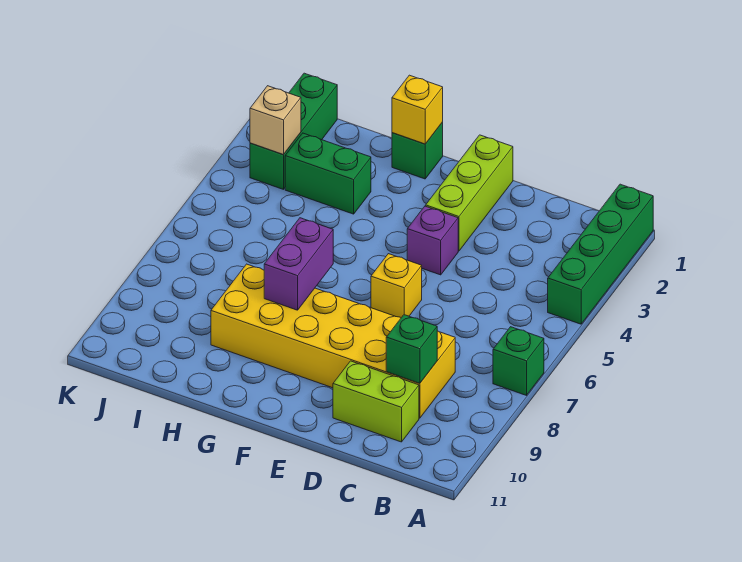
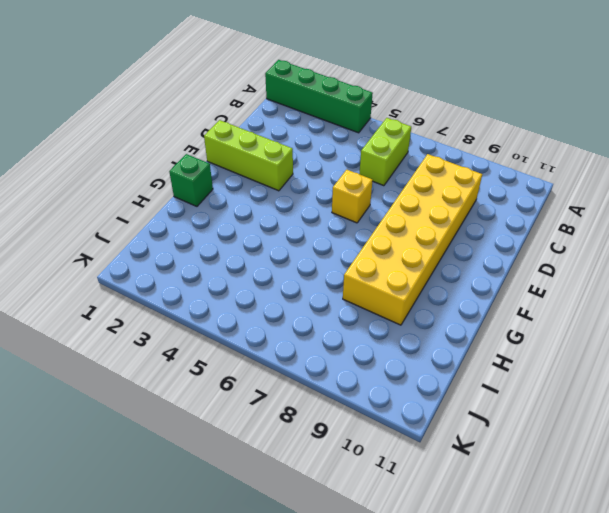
lime 1x2 brick [359,118,411,186] -> lime 1x2 brick moved to [333,361,419,442]
none -> green 1x1 brick [493,327,544,395]
none -> purple 1x1 brick [407,206,458,275]
none -> green 1x2 brick [285,133,371,214]

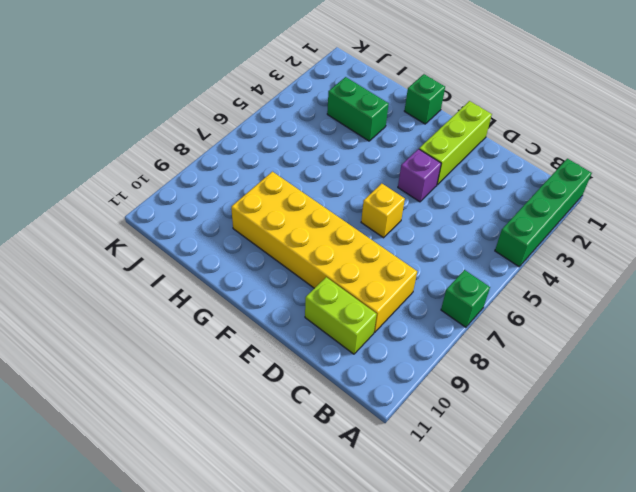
none -> green 1x3 brick [250,73,337,189]
none -> green 1x1 brick [386,315,437,383]
none -> yellow 1x1 brick [392,75,443,144]

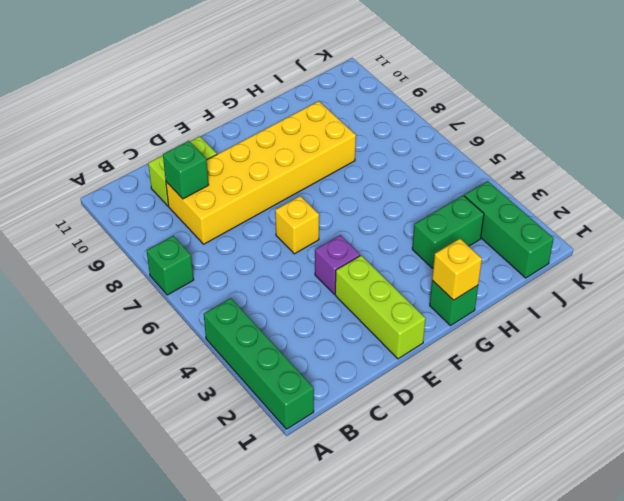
none -> purple 1x2 brick [264,218,333,310]
none -> tan 1x1 brick [250,86,301,155]

